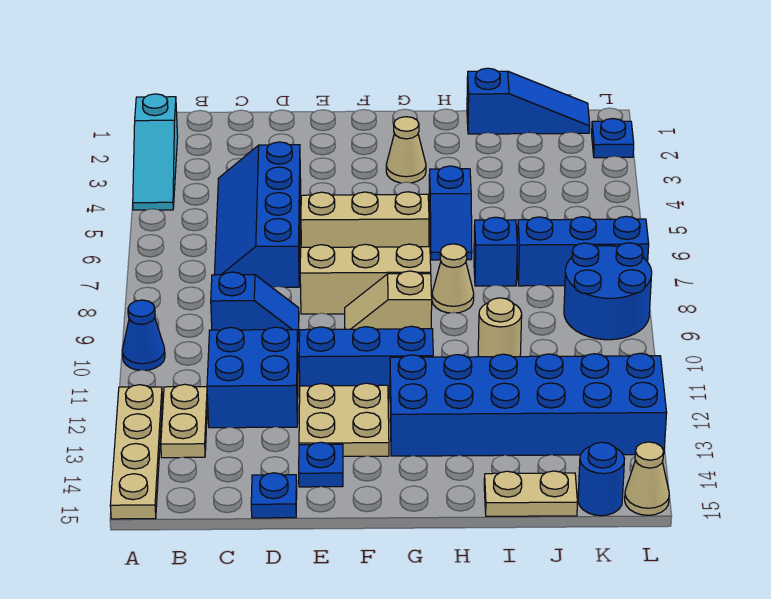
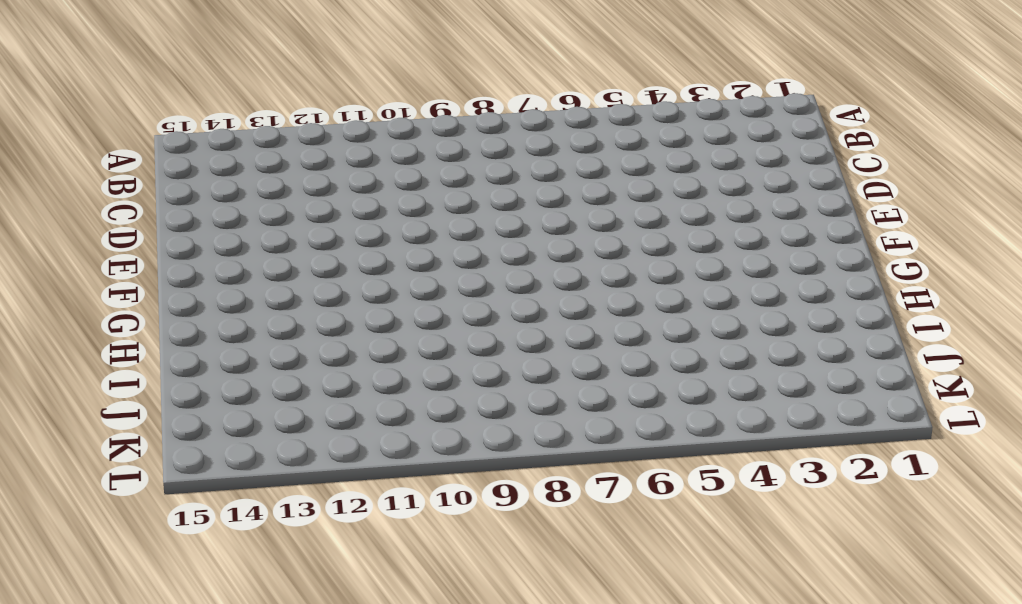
none -> cyan 1x3 slope [133,94,178,210]
none -> blue 1x1 cone [122,300,165,370]
none -> tan 1x4 plate [110,385,163,519]

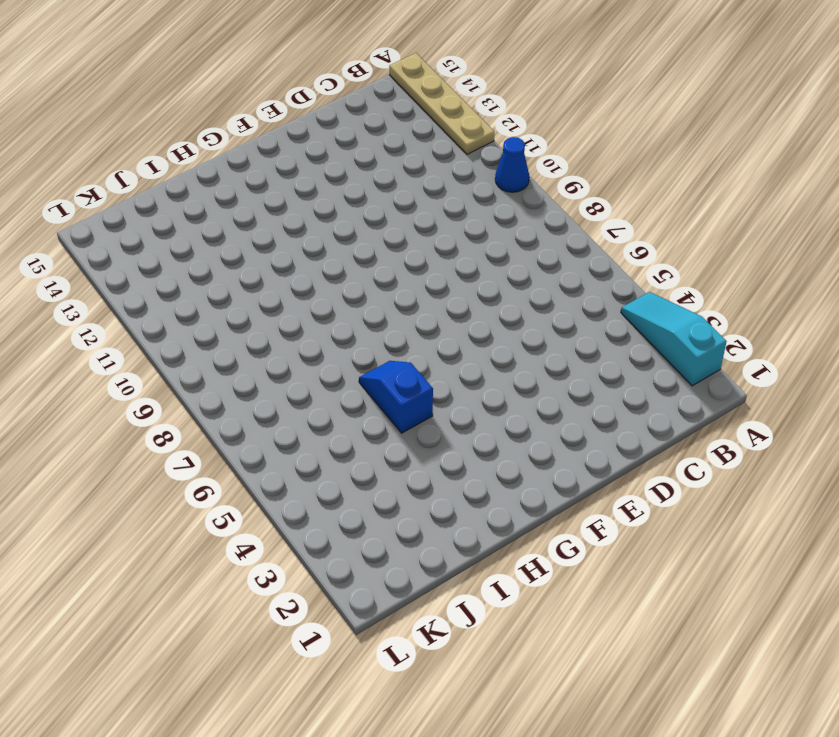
none -> tan 1x2 plate [161,384,208,458]
none -> blue 2x4 slope [214,142,301,287]
none -> blue 1x2 slope [211,272,299,341]

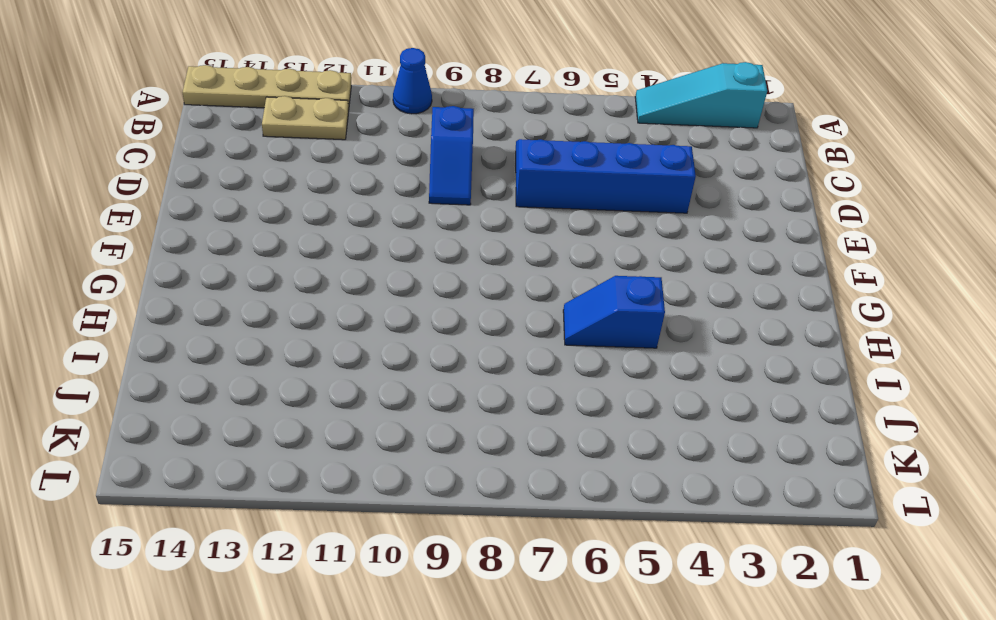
none -> blue 2x2 brick [207,327,298,428]
none -> blue 1x1 plate [251,473,297,518]
none -> tan 1x3 brick [301,192,429,247]

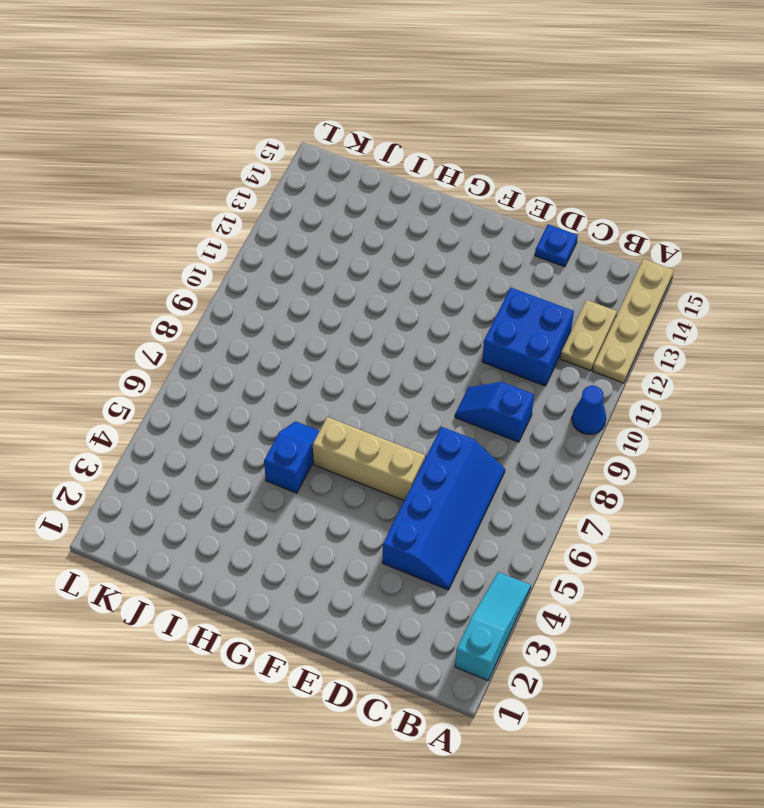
none -> tan 1x3 brick [300,244,431,314]
none -> blue 1x3 brick [299,326,433,398]
none -> tan 2x2 plate [299,383,389,456]

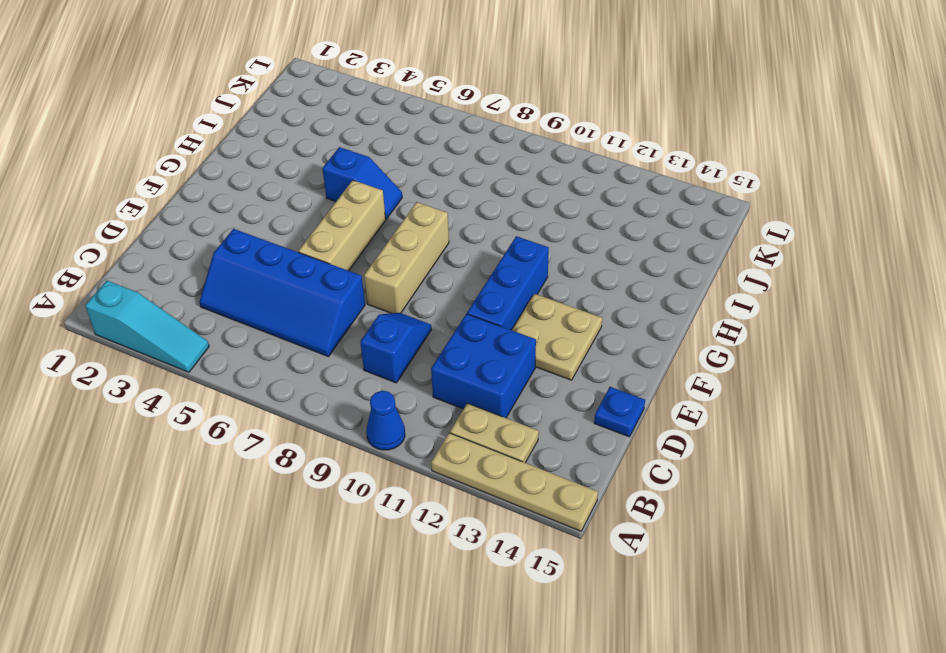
none -> blue 1x1 plate [299,442,343,487]
none -> tan 1x2 slope [345,271,432,329]
none -> tan 1x1 cone [386,117,426,183]

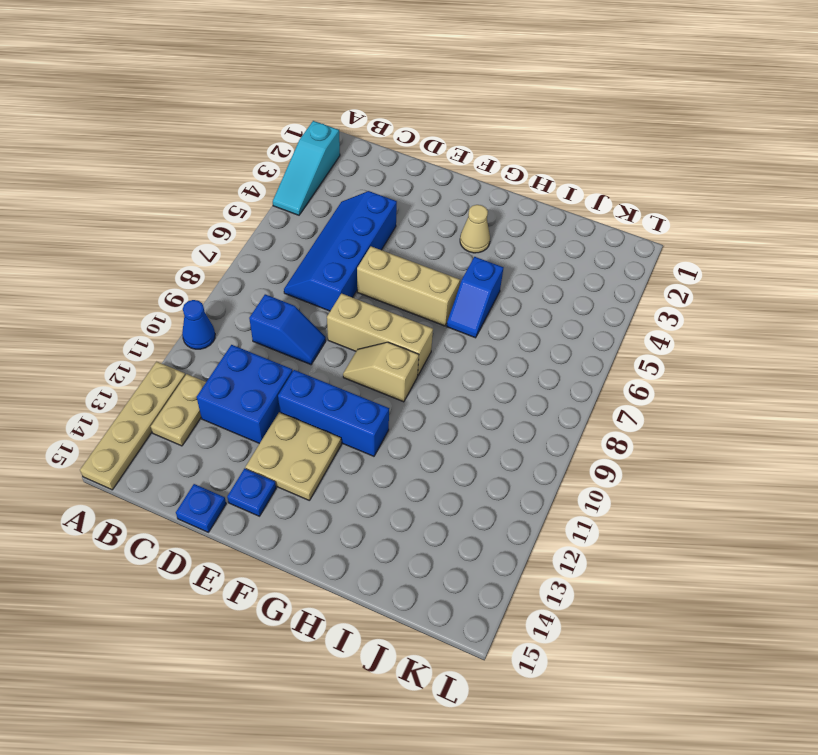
none -> blue 2x6 brick [390,353,667,456]
none -> tan 1x1 cone [432,244,474,313]
none -> blue 1x3 slope [467,68,590,134]

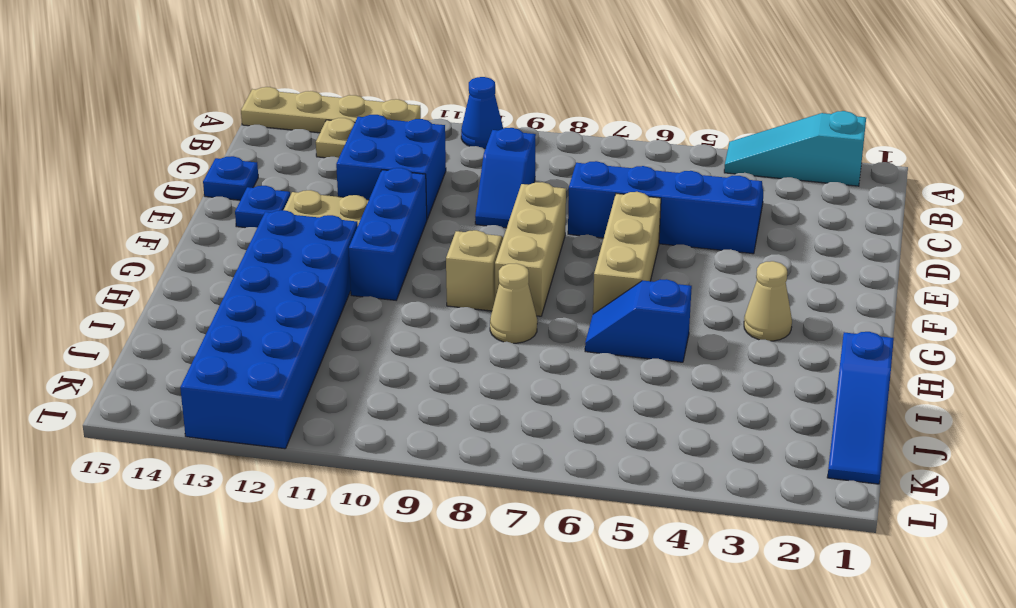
none -> blue 1x1 brick [474,217,517,286]
none -> tan 1x1 round brick [478,298,522,357]
none -> tan 1x2 plate [484,471,577,516]

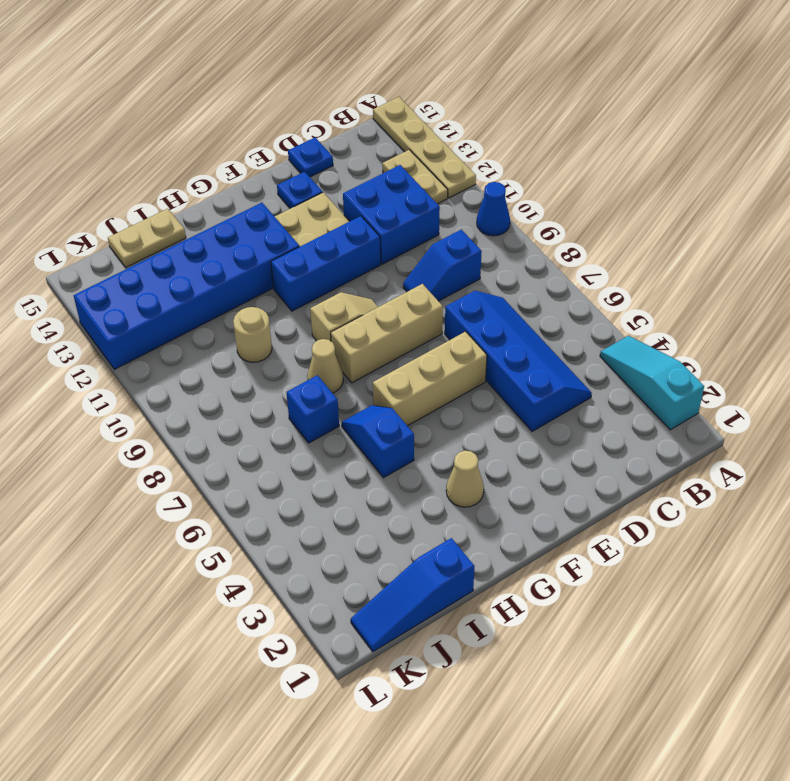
none -> blue 1x3 brick [517,216,649,286]
none -> blue 2x2 round brick [564,243,652,340]
none -> blue 1x1 round brick [578,442,624,516]

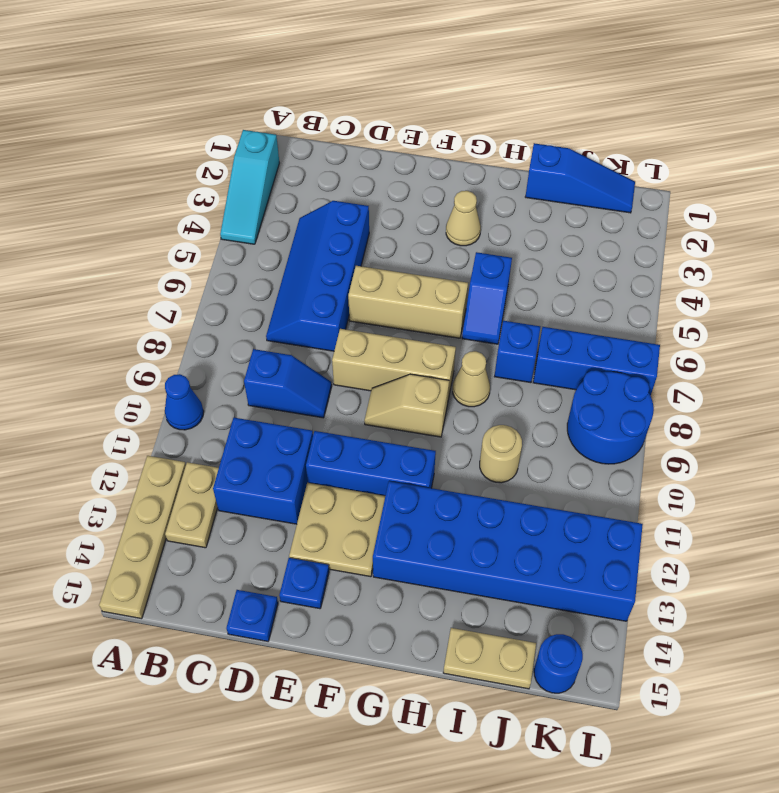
none -> blue 1x1 plate [592,119,634,158]
none -> tan 1x1 cone [625,442,669,515]

